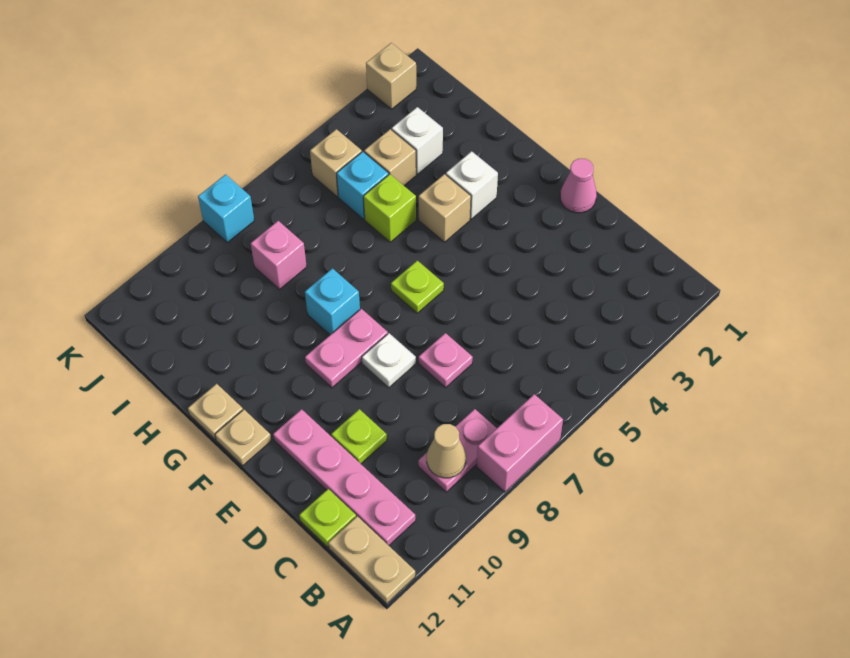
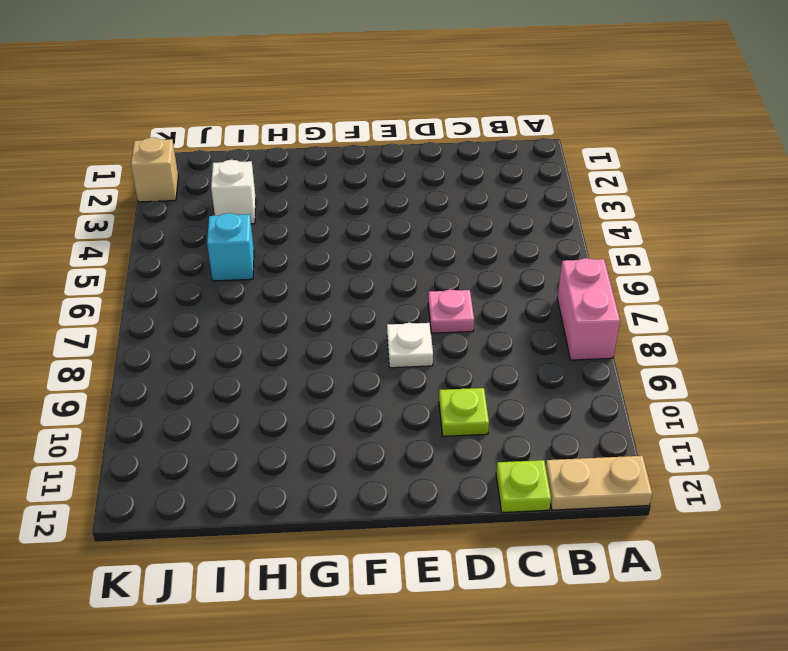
none -> pink 1x2 plate [418,409,497,492]
none -> pink 1x4 plate [273,409,416,545]
none -> pink 1x1 cone [560,159,597,213]

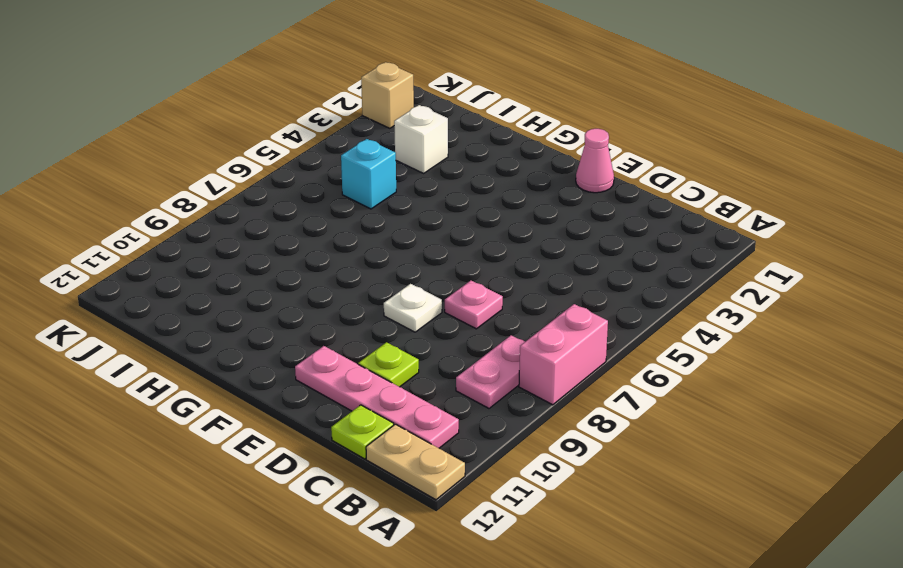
none -> lime 1x1 plate [391,261,444,313]
none -> pink 1x2 plate [305,309,388,388]
none -> tan 1x1 plate [215,410,271,465]

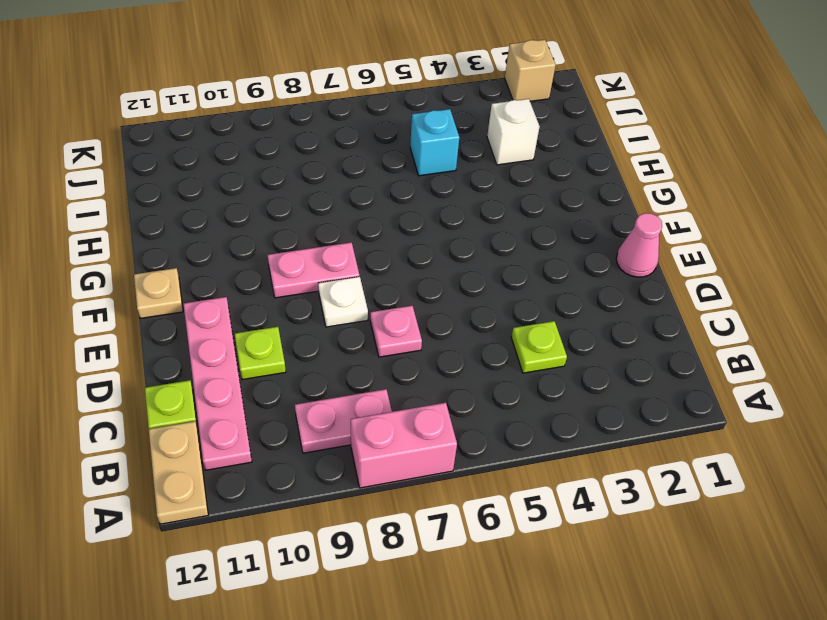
lime 1x1 plate [511,321,567,373] -> lime 1x1 plate moved to [391,261,444,313]
none -> white 1x1 brick [446,151,498,219]
none -> tan 1x1 brick [419,174,471,242]
none -> cyan 1x1 brick [305,268,360,335]

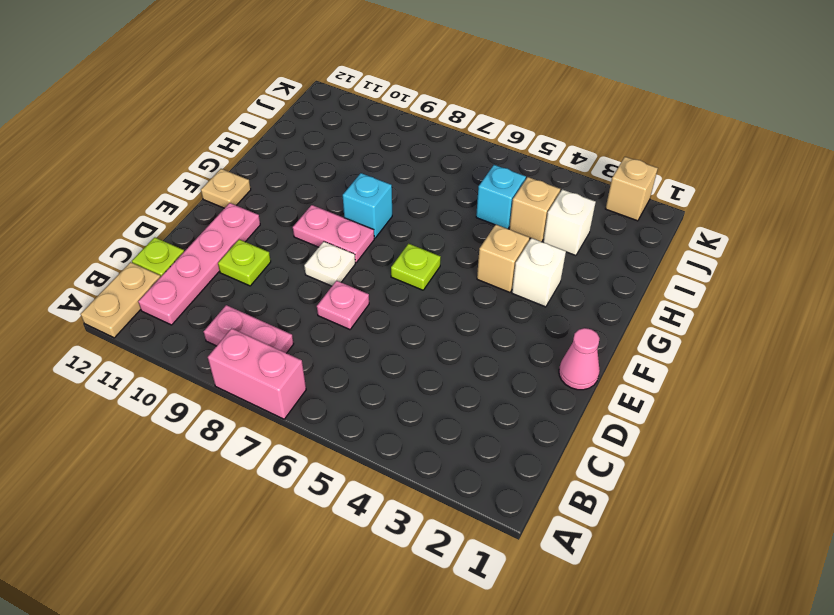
none -> tan 1x1 plate [188,384,243,439]
none -> lime 1x1 brick [363,174,416,242]
none -> pink 1x1 brick [251,221,307,289]

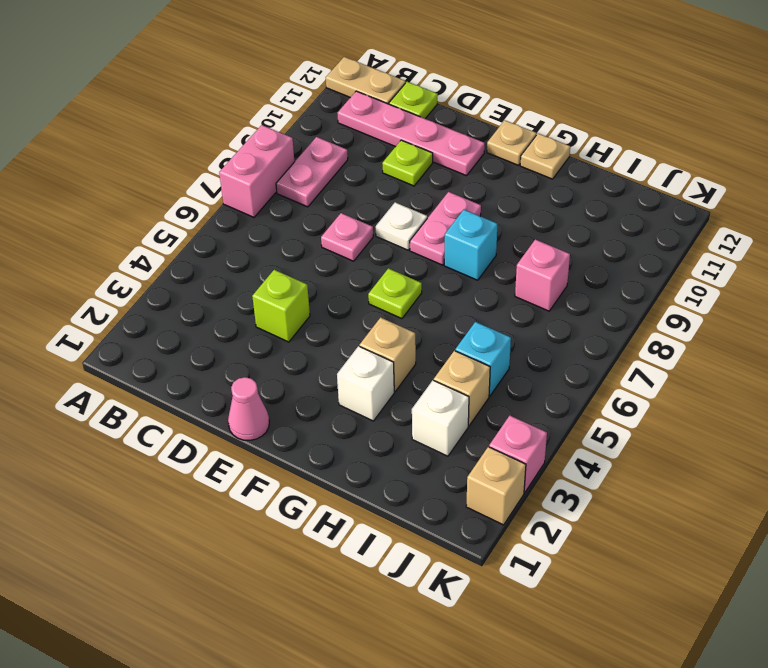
lime 1x1 brick [252,270,310,342] -> lime 1x1 brick moved to [363,174,416,242]
pink 1x1 brick [489,416,547,493] -> none
none -> tan 1x1 brick [310,129,362,197]
none -> cyan 1x1 brick [198,174,254,243]
none -> tan 1x1 cone [427,424,466,478]

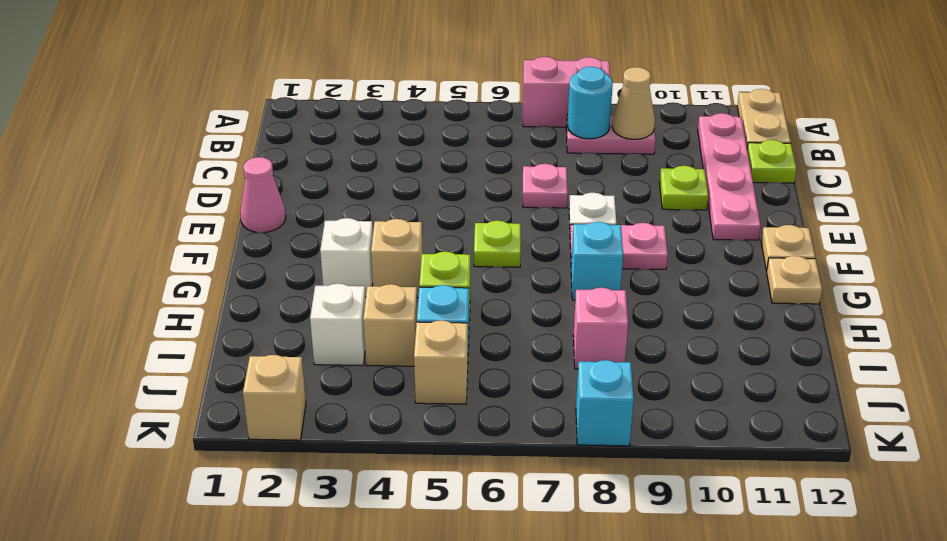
cyan 1x1 round brick [567,67,613,139] -> none

